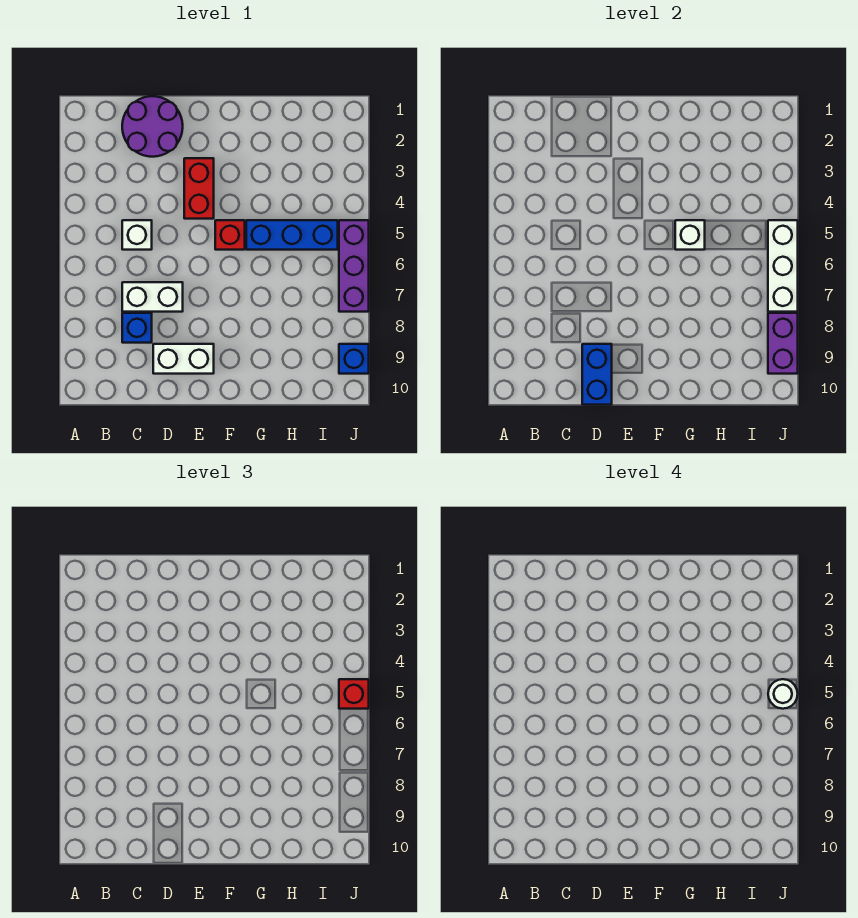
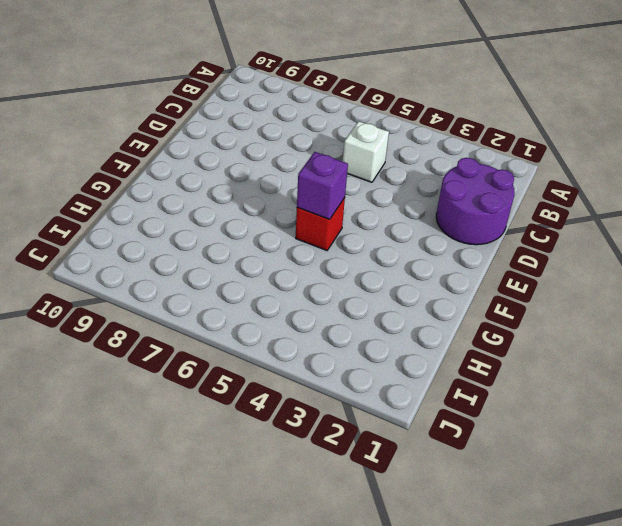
purple 1x1 brick [297,152,348,219] -> none
none -> white 1x2 brick [122,282,183,312]
none -> blue 1x1 brick [122,313,152,343]
none -> white 1x2 brick [153,344,214,374]

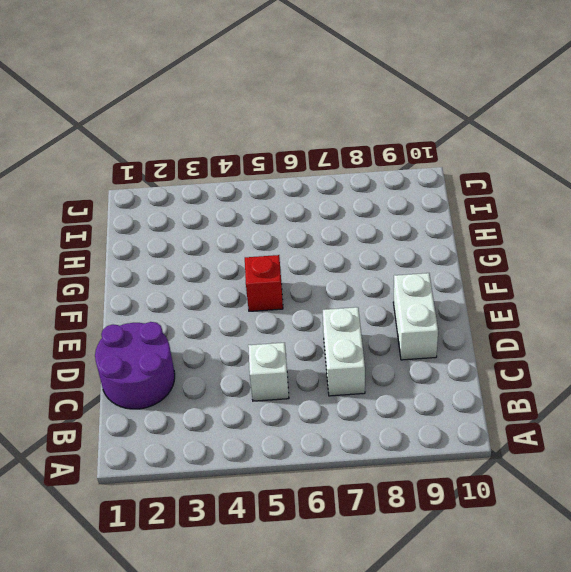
none -> blue 1x1 brick [122,313,152,343]
none -> red 1x2 brick [184,158,214,219]
none -> blue 1x3 brick [246,220,338,250]

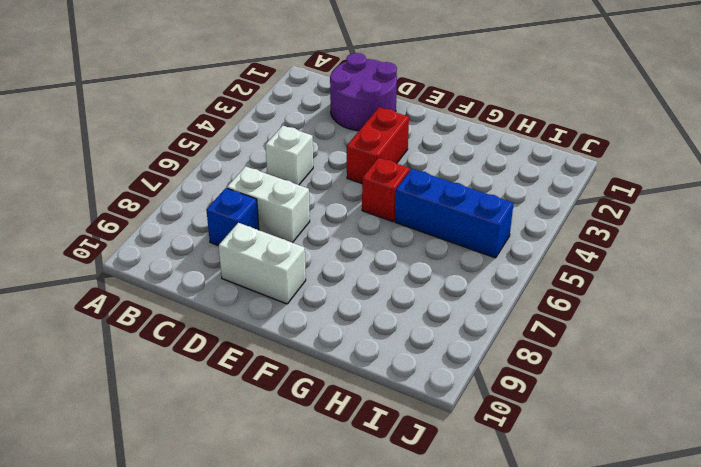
none -> purple 1x3 brick [339,220,369,312]
none -> blue 1x1 brick [339,344,369,374]
none -> blue 1x2 brick [582,344,612,405]

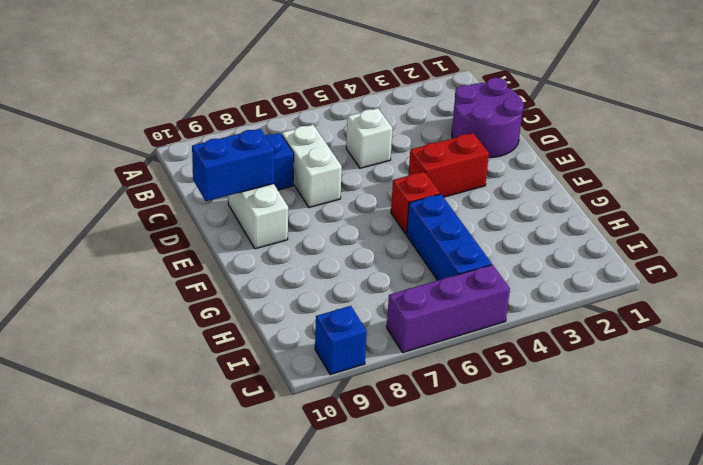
none -> white 1x1 brick [675,220,705,250]
none -> white 1x3 brick [768,220,798,312]
none -> purple 1x2 brick [768,313,798,374]

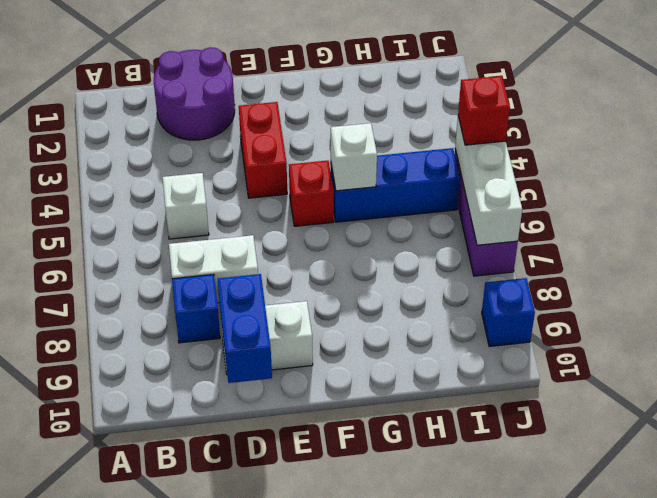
none -> purple 1x2 brick [768,313,798,374]
none -> white 1x1 round brick [768,679,798,709]

